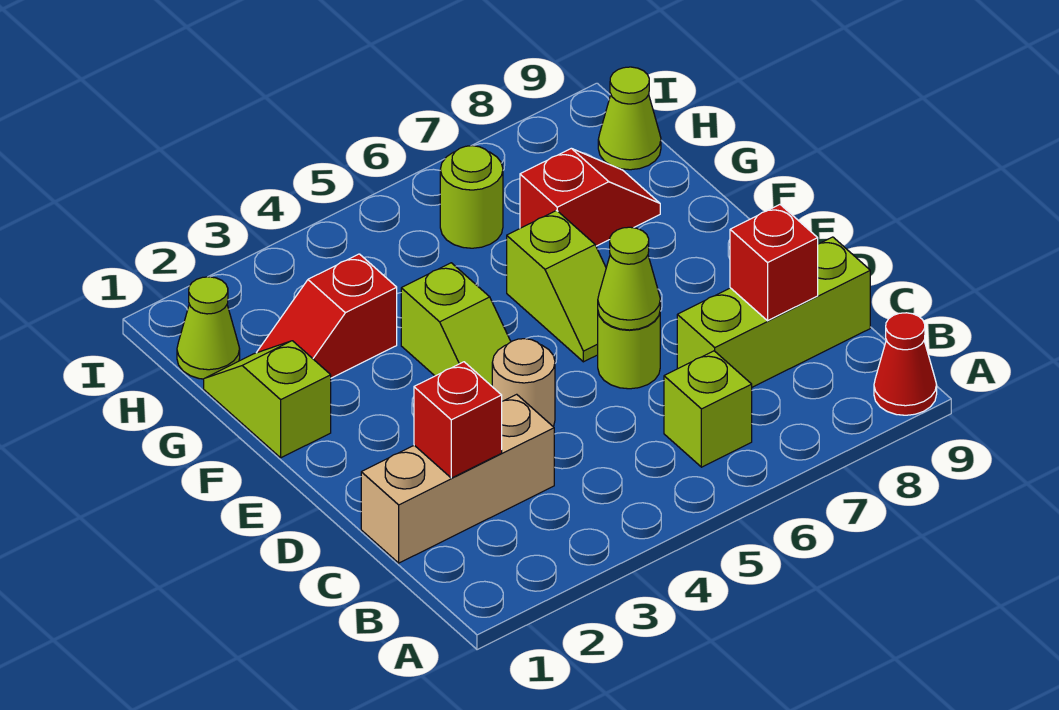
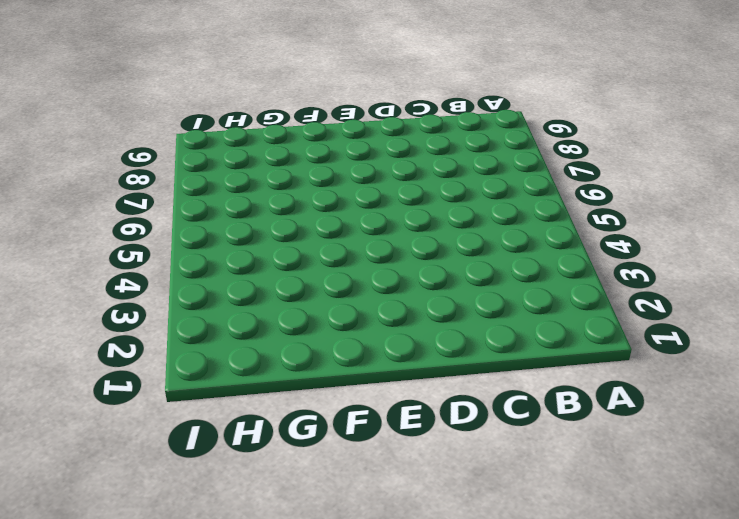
none -> red 1x1 cone [874,313,937,415]
none -> lime 1x1 brick [664,351,752,467]
none -> tan 1x3 brick [361,394,554,563]

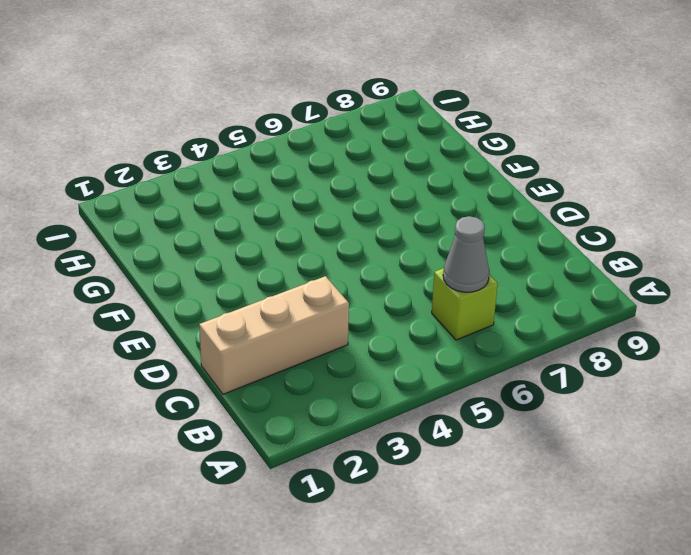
grey 1x1 cone [443,216,489,292] -> none
none -> red 1x1 cone [874,313,937,415]
none -> lime 1x3 brick [677,237,870,387]
none -> tan 1x1 round brick [492,339,555,427]

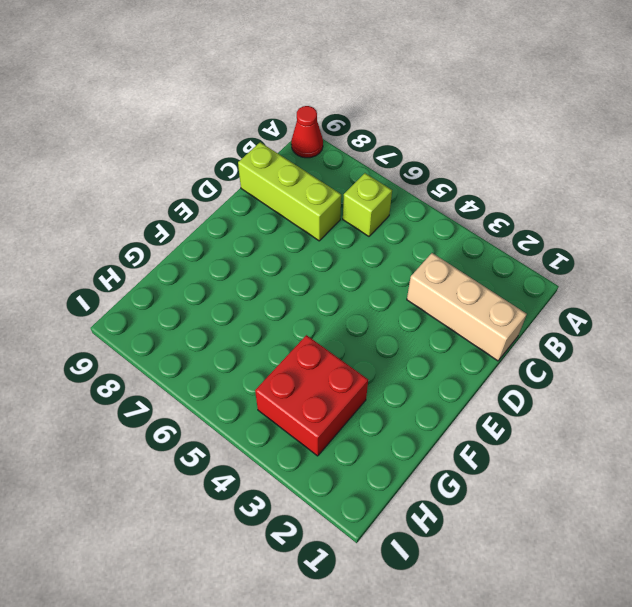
red 2x2 brick [255,335,368,456] -> red 1x2 slope [257,254,397,378]
none -> tan 1x1 round brick [492,339,555,427]
none -> lime 1x1 round brick [598,312,660,389]
none -> lime 1x2 slope [401,263,511,386]

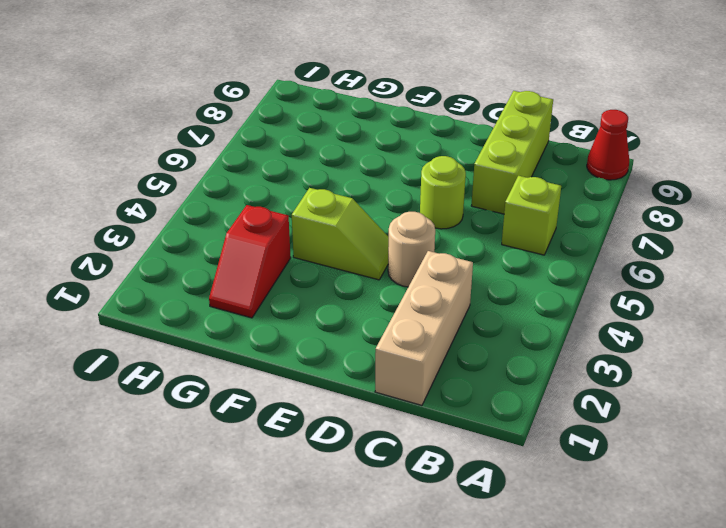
none -> lime 1x2 slope [507,210,606,362]
none -> lime 1x2 slope [204,341,331,458]
none -> red 1x2 slope [520,148,660,246]

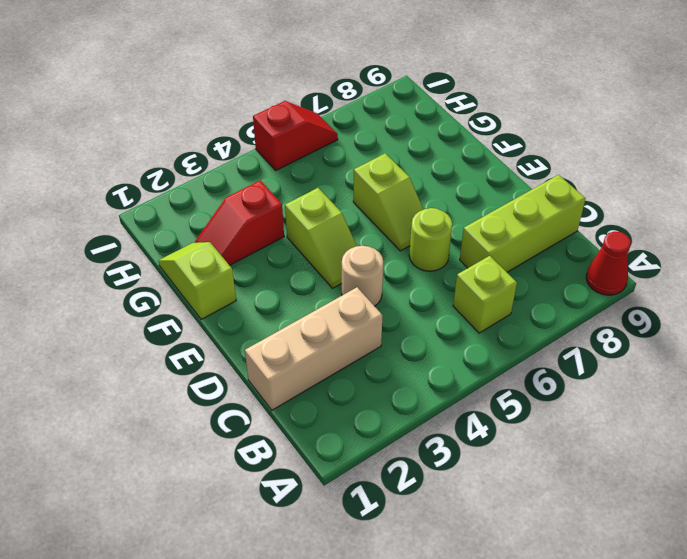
red 1x2 slope [253,101,338,170] -> red 1x2 slope moved to [520,148,660,246]
none -> lime 1x1 cone [177,277,240,379]
none -> lime 1x1 round brick [440,146,503,248]
none -> lime 1x1 cone [598,67,661,170]

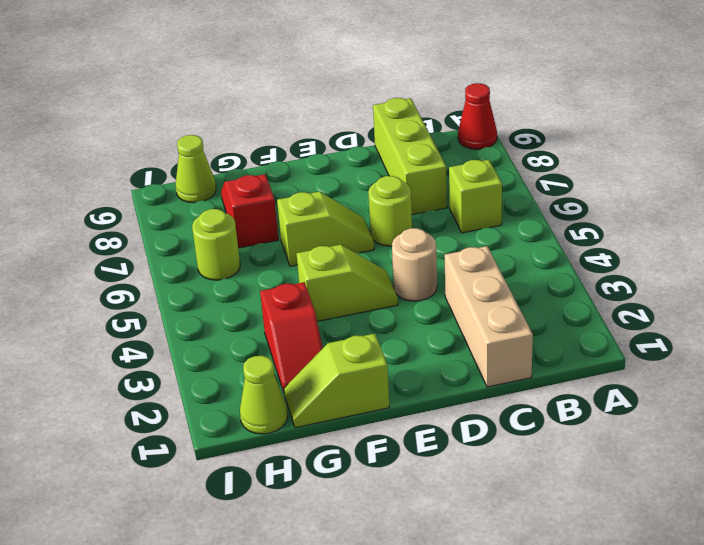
none -> red 1x1 brick [414,362,502,478]
none -> red 1x1 brick [730,205,818,321]
none -> lime 1x1 cone [598,227,660,330]

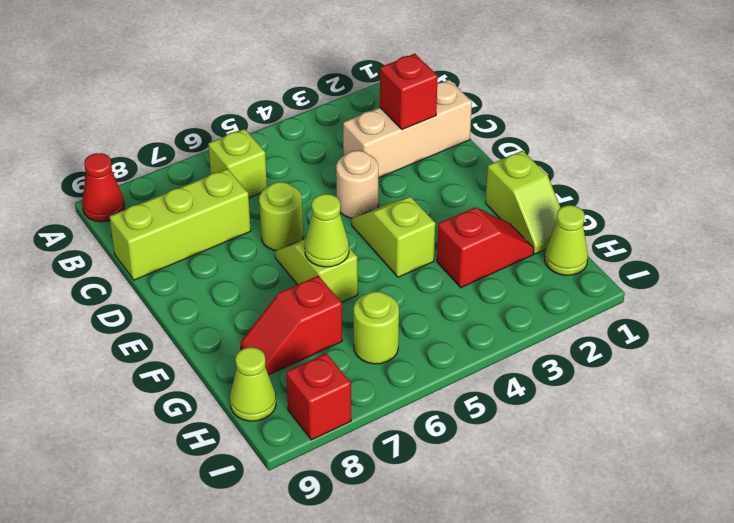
lime 1x1 cone [305,194,349,267] -> lime 1x1 cone moved to [598,227,660,330]
red 1x1 brick [286,353,351,440] -> red 1x1 brick moved to [730,205,818,321]

